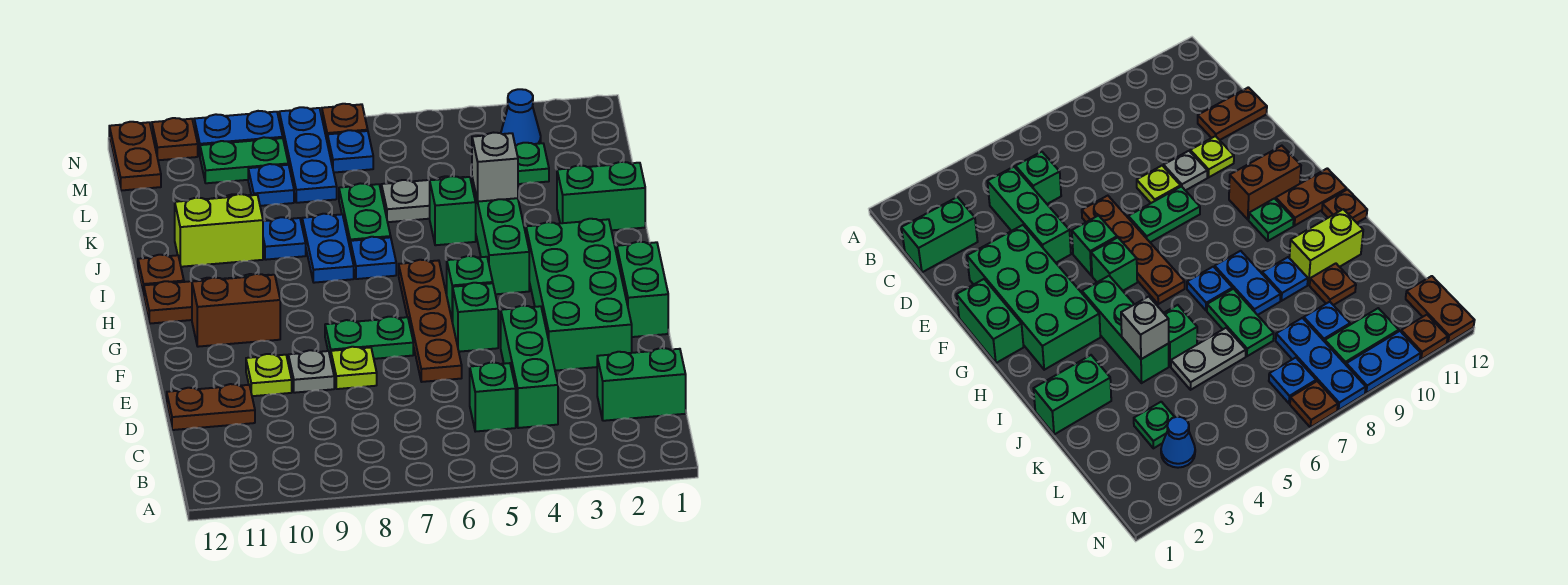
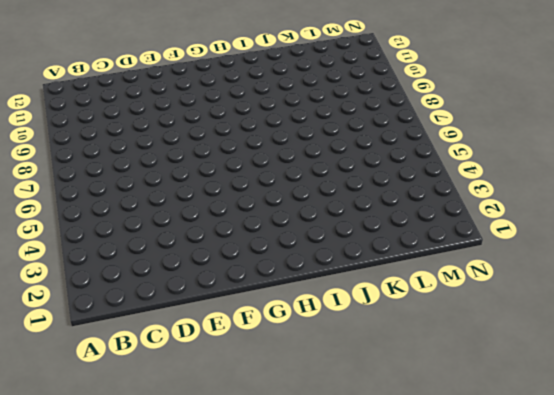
none -> green 1x2 brick [597,348,686,421]
none -> green 1x3 brick [501,306,558,428]
none -> green 1x1 brick [470,362,516,432]
none -> brown 1x2 plate [167,384,255,430]

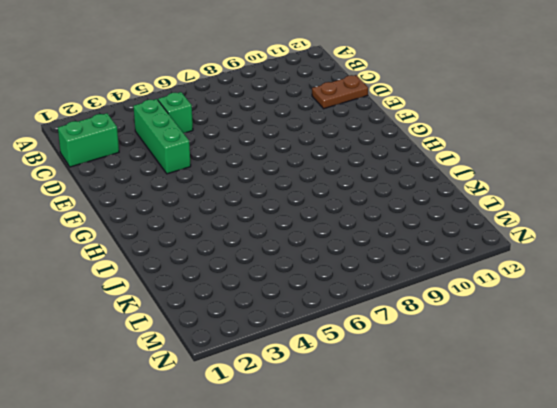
none -> green 2x4 brick [526,219,632,371]
none -> brown 1x4 plate [399,260,462,382]
none -> lime 1x1 plate [331,347,377,389]
none -> grey 1x1 plate [288,350,334,393]

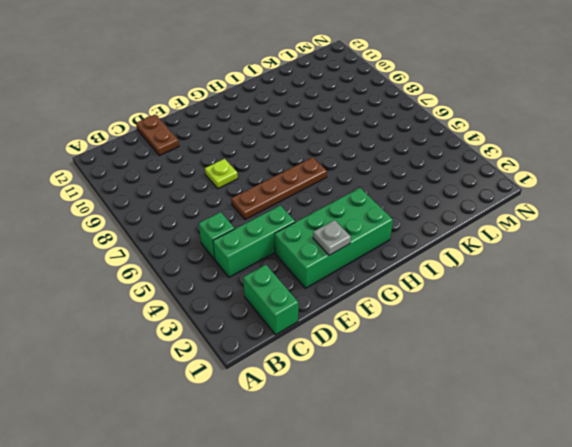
grey 1x1 plate [313,220,351,255] -> grey 1x1 plate moved to [288,350,334,393]
none -> lime 1x1 plate [246,354,292,396]
none -> green 1x2 brick [617,242,668,337]
none -> green 1x1 brick [453,283,498,352]
none -> green 1x2 plate [325,317,413,359]

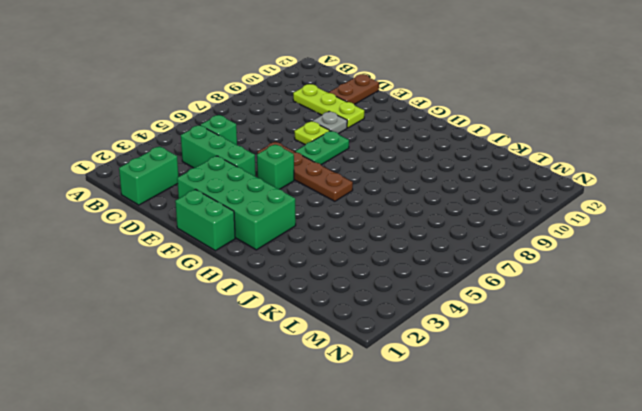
lime 1x3 plate [293,84,364,128] -> lime 1x1 plate [246,354,292,396]
none -> green 1x1 brick [447,256,493,323]
none -> brown 1x2 brick [192,274,280,347]
none -> green 1x3 brick [472,178,529,294]
none -> green 1x1 plate [1249,199,1294,241]

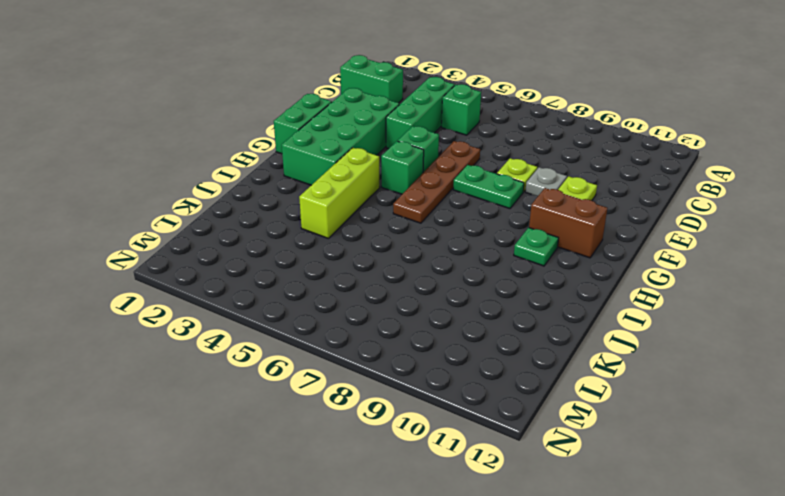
lime 1x3 brick [299,148,380,238] -> green 1x3 brick [472,178,529,294]
none -> brown 1x2 plate [167,384,255,430]
none -> brown 1x2 plate [144,278,226,324]
none -> blue 1x1 plate [350,237,396,279]
none -> blue 1x2 plate [302,214,354,283]

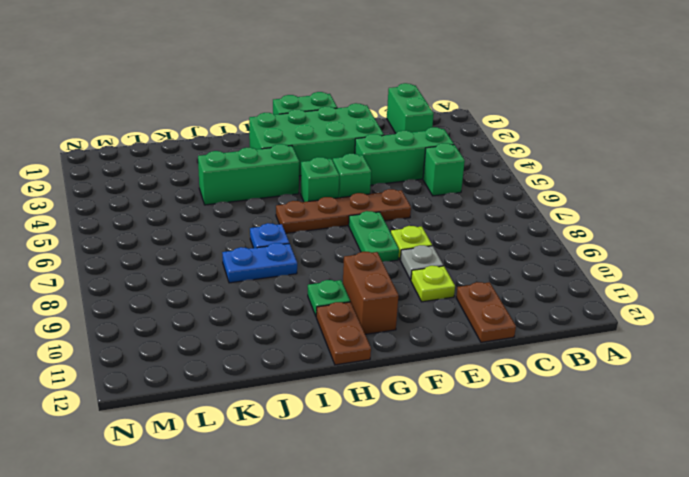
none -> brown 1x1 plate [138,255,184,297]
none -> green 1x2 brick [557,162,645,230]
none -> green 1x1 brick [430,176,476,245]
none -> green 1x2 plate [339,183,391,246]

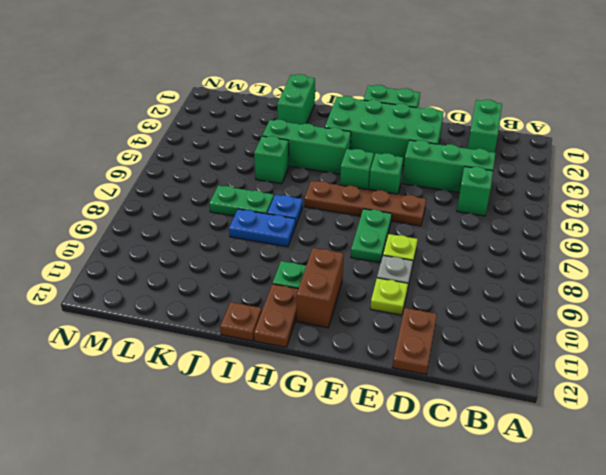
none -> blue 1x1 plate [263,217,306,260]
none -> lime 1x2 brick [175,194,263,267]
none -> grey 1x2 plate [381,176,463,222]
none -> brown 1x1 plate [1310,263,1356,305]

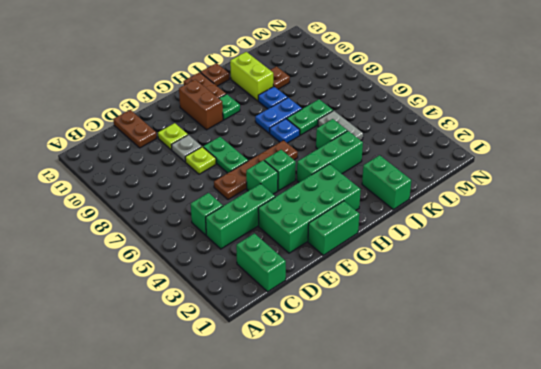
none -> green 1x1 plate [515,143,549,184]
none -> blue 1x3 plate [279,107,337,203]
none -> blue 1x1 plate [248,164,294,206]
none -> blue 1x1 cone [501,89,541,146]

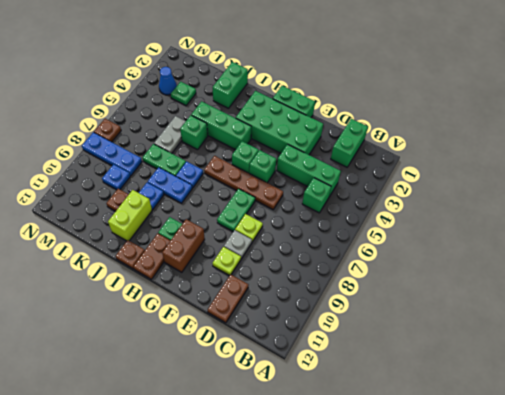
none -> blue 1x1 plate [327,130,373,173]
none -> green 1x2 plate [200,137,288,183]
none -> brown 1x2 plate [109,122,161,191]
none -> blue 1x2 plate [194,111,283,155]

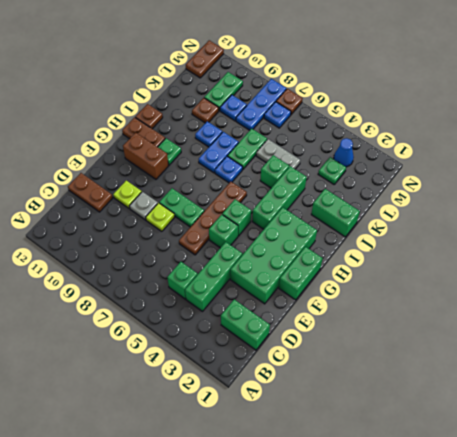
green 1x2 plate [204,72,243,111] -> green 1x2 plate turned to [200,137,288,183]
none -> lime 1x2 brick [175,194,263,267]
none -> blue 1x2 plate [194,111,283,155]
none -> brown 1x1 plate [152,118,198,160]
none -> grey 1x1 brick [472,133,518,202]

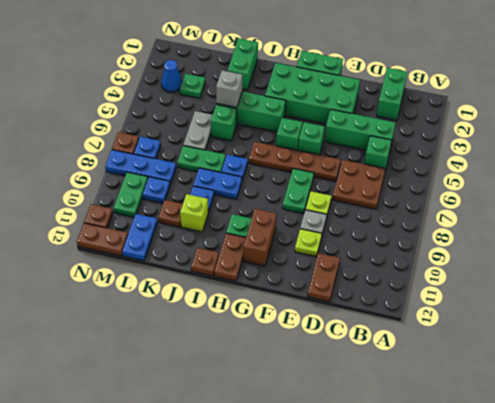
brown 2x2 plate [332,160,385,209] -> none
lime 1x1 brick [180,194,208,232] -> lime 1x2 brick [175,194,263,267]
blue 1x2 plate [122,214,157,261] -> blue 1x2 plate moved to [194,111,283,155]

